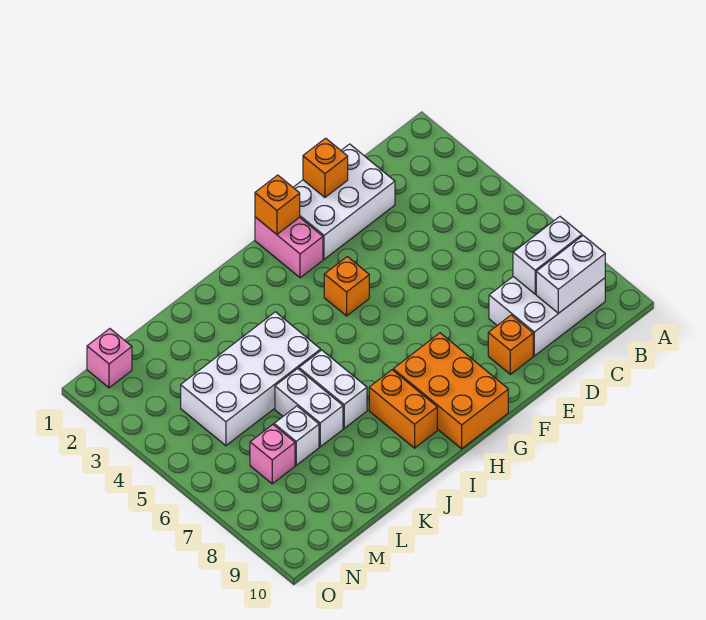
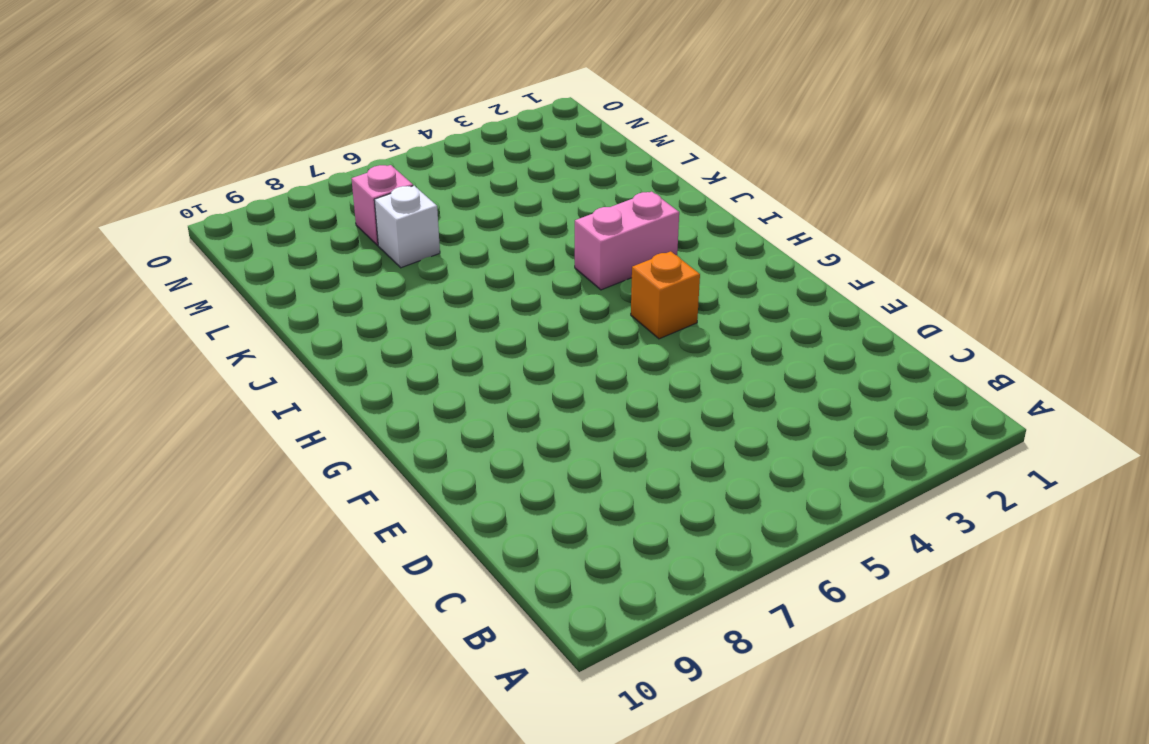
pink 1x2 brick [575,192,679,290] -> pink 1x2 brick moved to [255,217,323,278]
none -> white 2x3 brick [489,277,605,356]
none -> white 2x3 brick [293,144,395,259]
none -> orange 1x1 brick [488,315,533,374]

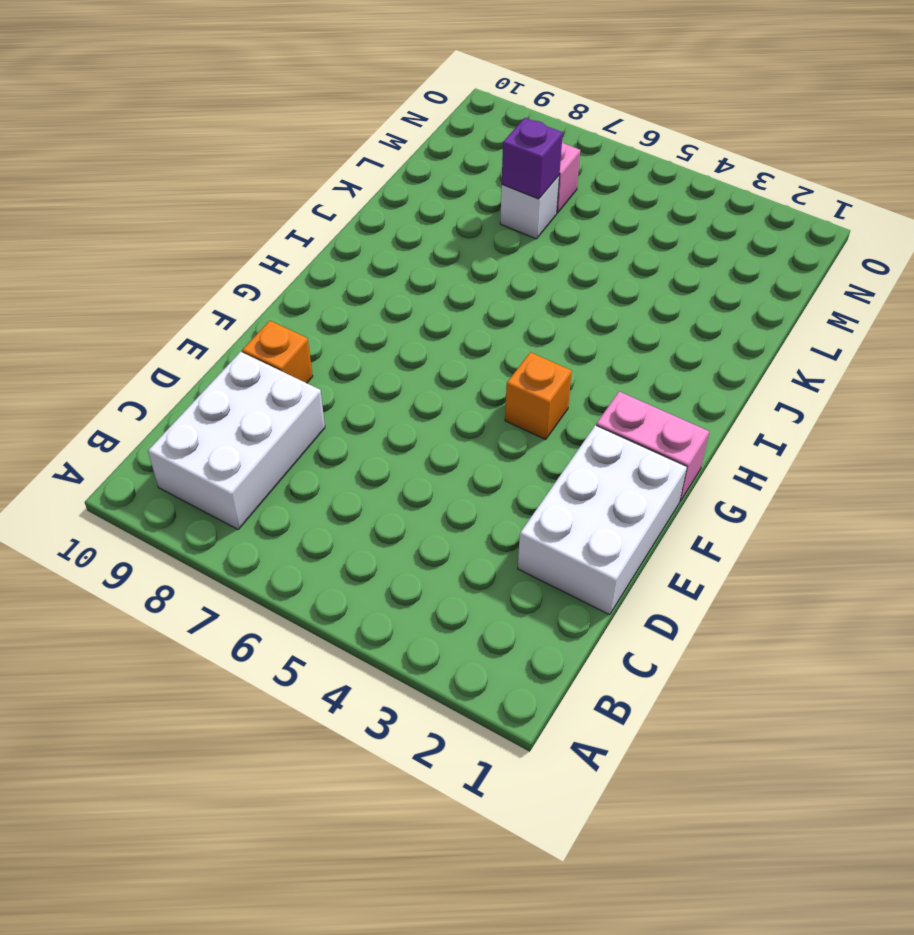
purple 1x1 brick [502,118,563,199] -> none
none -> orange 2x3 brick [393,333,508,449]
none -> orange 1x2 brick [369,370,437,448]
none -> white 2x4 brick [181,312,321,446]

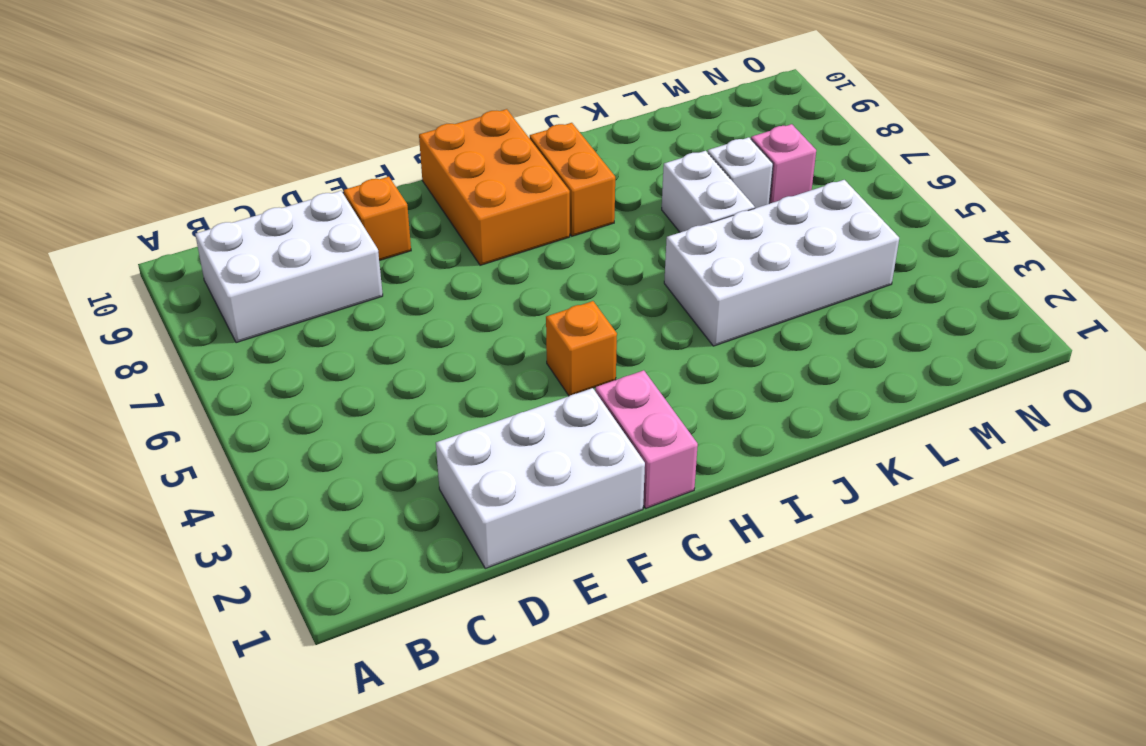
none -> white 1x2 brick [299,350,367,428]
none -> pink 1x1 brick [87,329,132,388]
none -> white 1x2 brick [513,217,582,294]

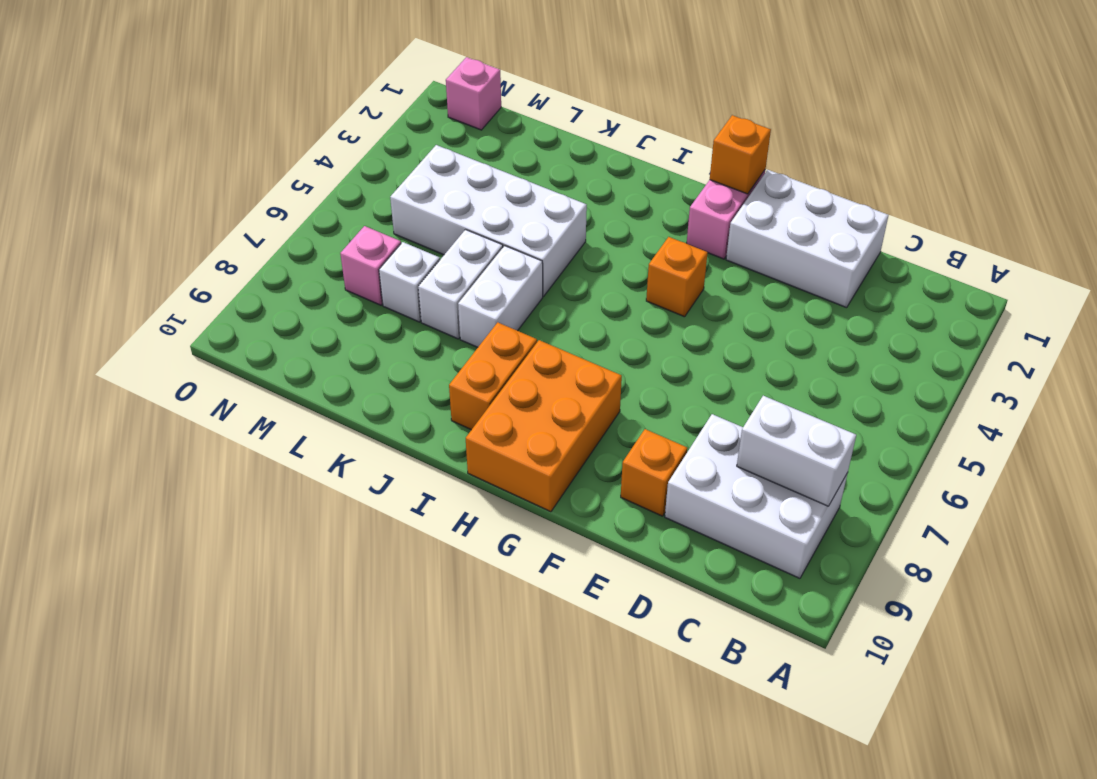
none -> white 1x2 brick [536,236,605,313]
none -> orange 1x1 brick [303,138,348,197]

